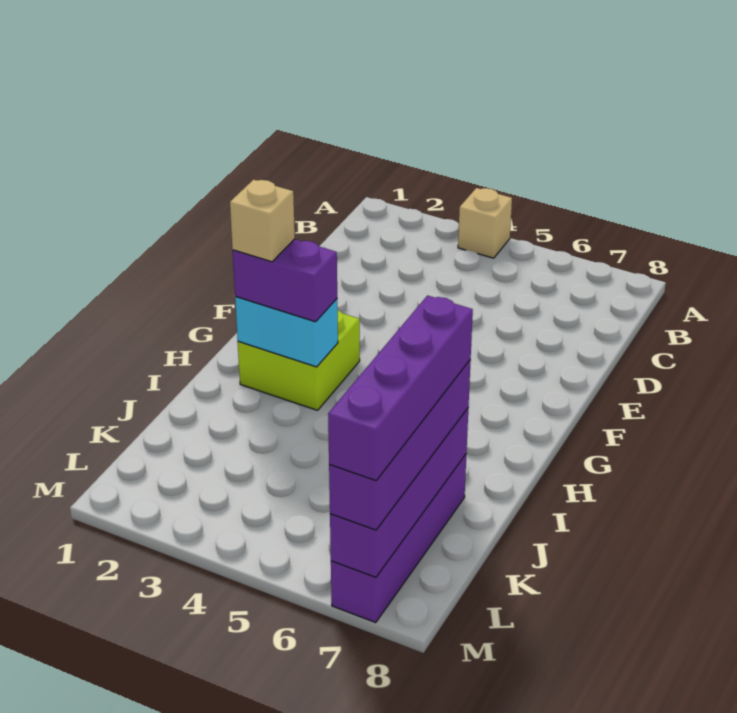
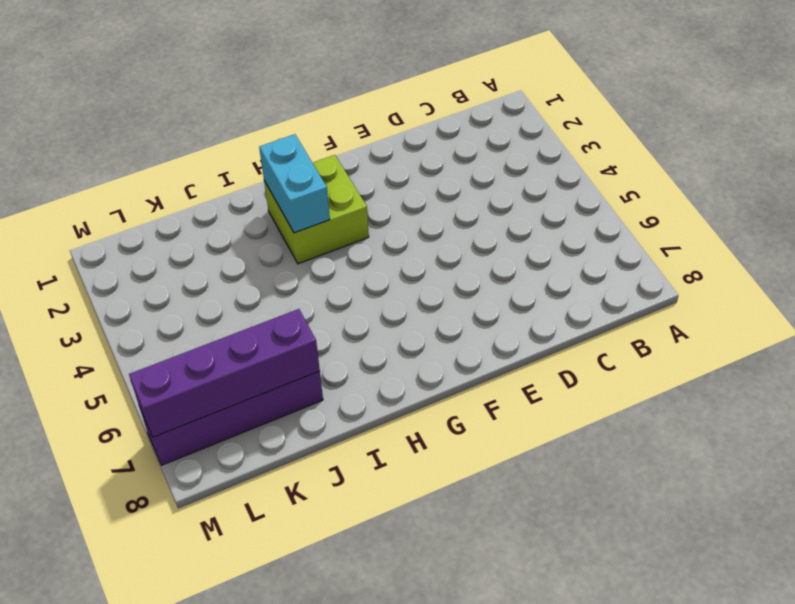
none -> tan 1x1 brick [458,188,512,258]
none -> purple 1x2 brick [233,239,337,322]

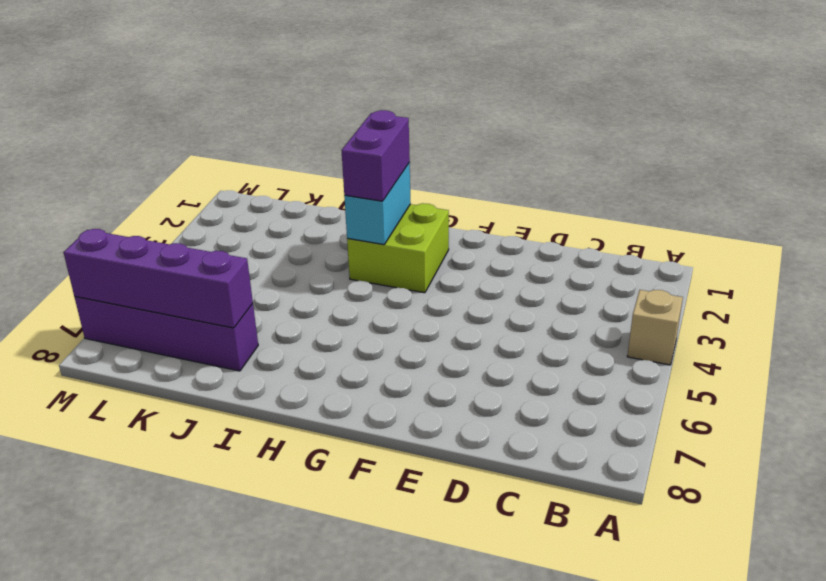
none -> purple 1x4 brick [329,360,471,530]
none -> tan 1x1 brick [230,180,295,262]

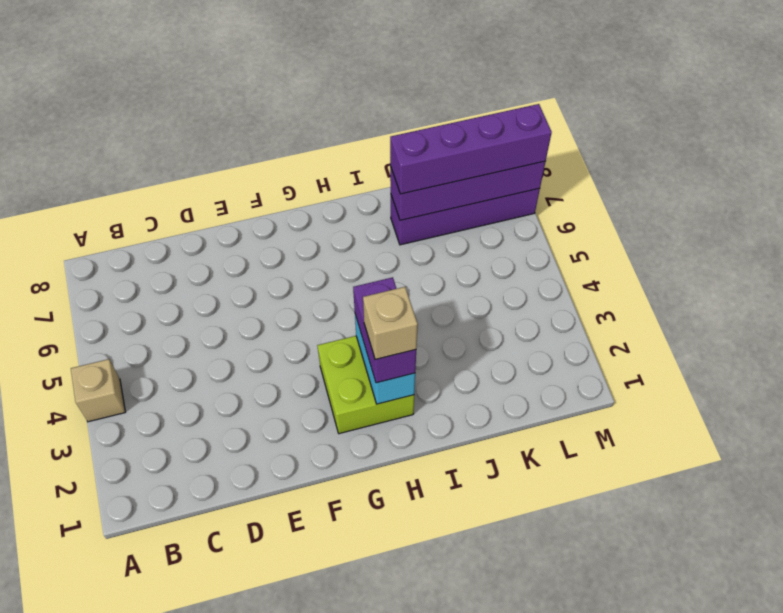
none -> purple 1x4 brick [328,295,473,481]

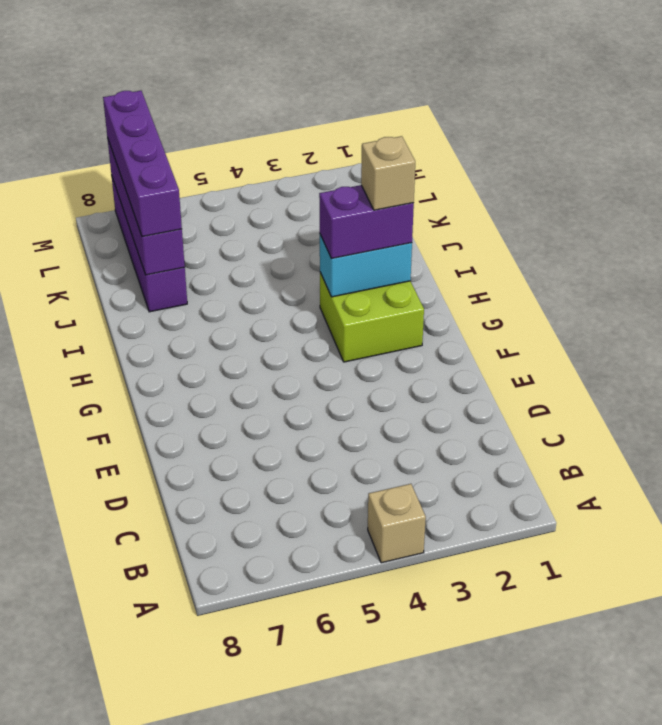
none -> purple 1x4 brick [328,295,473,481]

